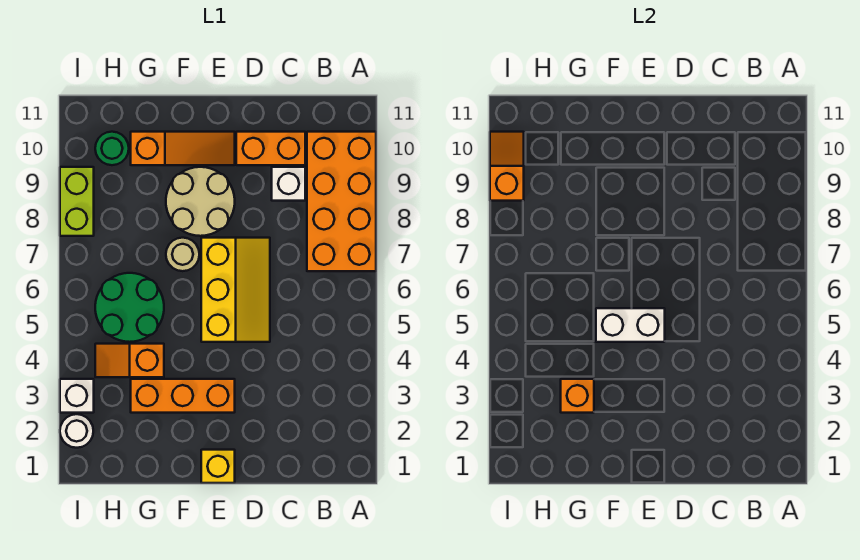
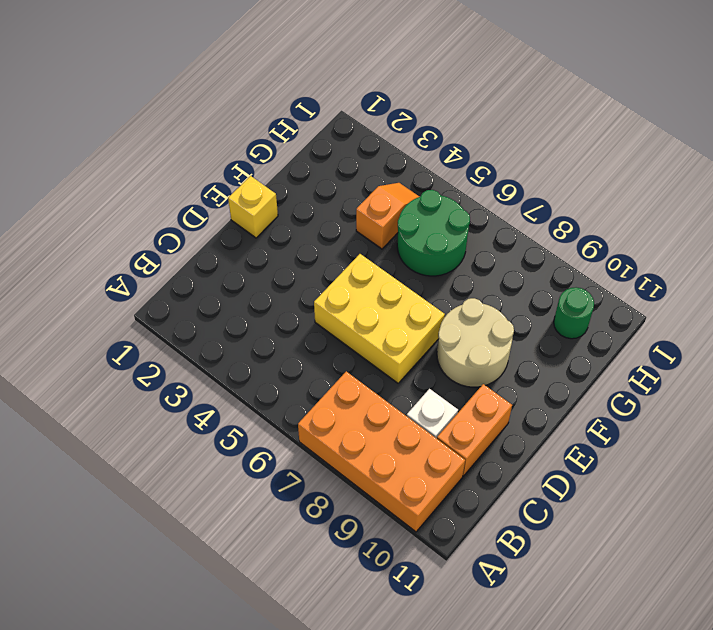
yellow 2x3 brick [314,254,445,383] -> yellow 2x3 slope [201,238,270,342]
none -> orange 1x3 brick [131,379,235,413]
none -> orange 1x3 slope [131,132,235,165]
none -> tan 1x1 round brick [166,238,199,271]

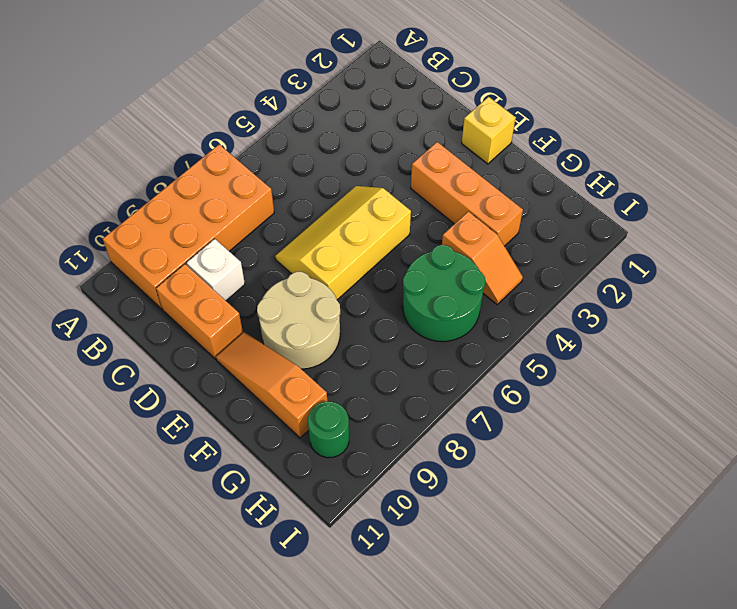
none -> tan 1x1 round brick [166,238,199,271]
none -> white 1x1 round brick [60,414,93,448]
none -> white 1x1 brick [60,379,94,413]

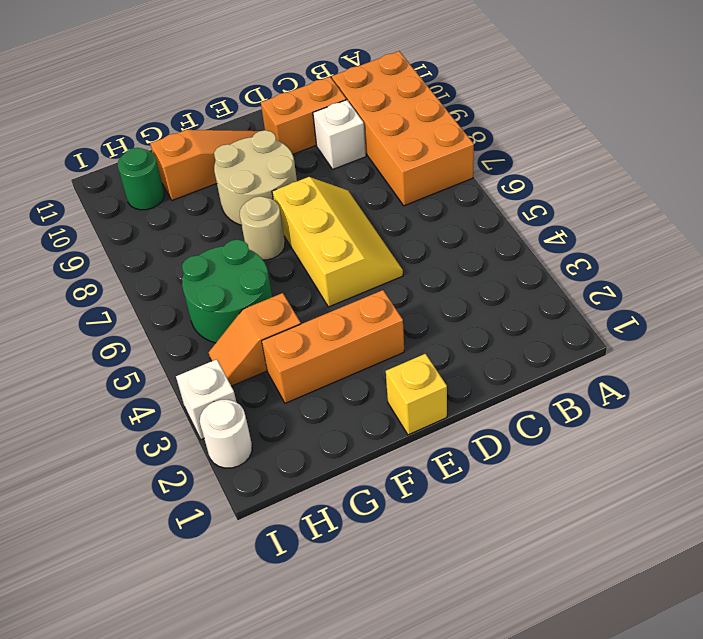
none -> lime 1x2 brick [60,167,94,236]
none -> white 1x2 brick [596,308,665,342]
none -> orange 1x1 brick [561,379,594,413]

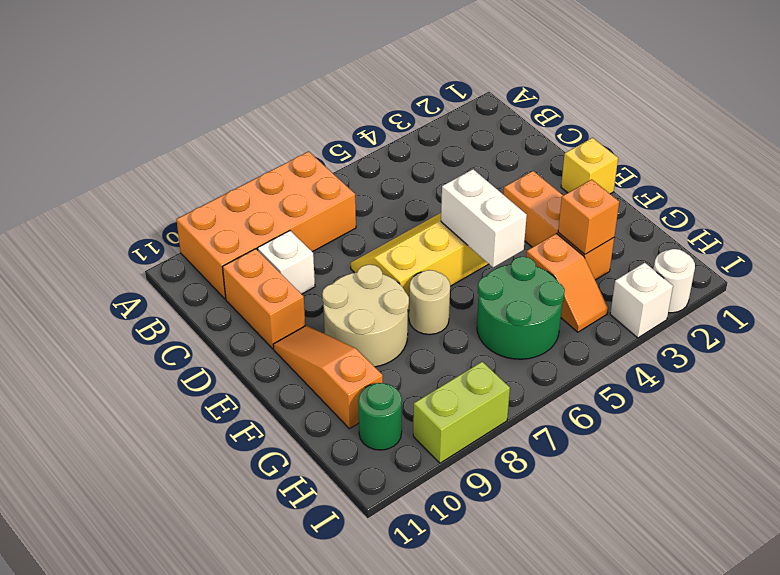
none -> orange 1x2 slope [490,132,524,201]

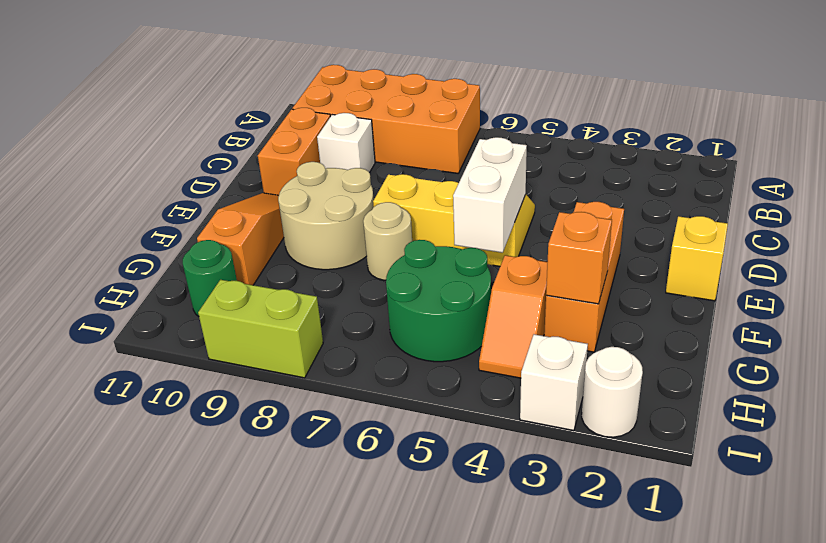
none -> orange 1x2 slope [490,132,524,201]

